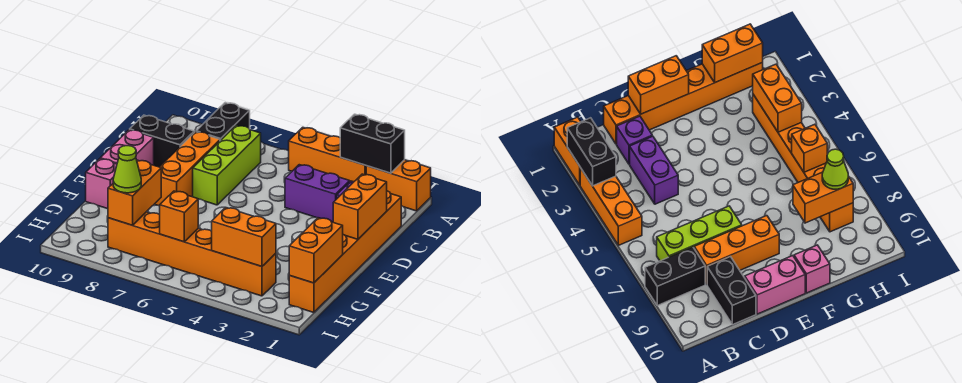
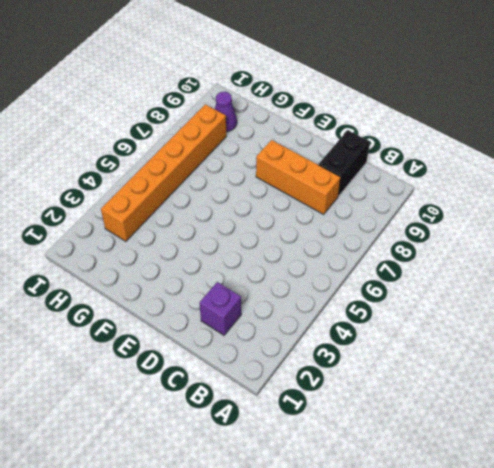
purple 1x1 cone [215,92,237,132] -> none
none -> orange 1x2 brick [366,160,431,211]
none -> orange 1x3 brick [289,127,366,182]
none -> black 1x2 brick [196,103,250,141]

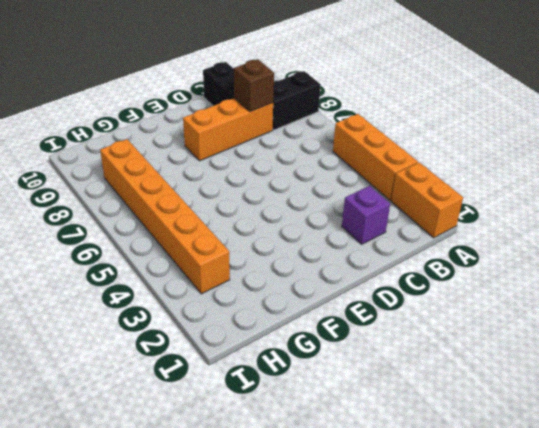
brown 1x1 brick [234,59,274,112] -> none
none -> lime 1x3 brick [193,125,261,205]
none -> orange 1x6 brick [289,191,401,313]
none -> purple 1x2 brick [285,165,350,222]

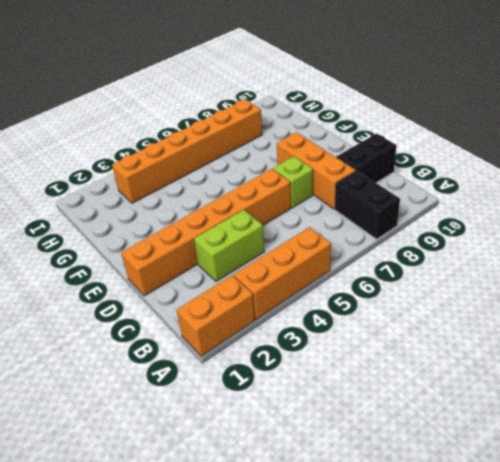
lime 1x2 brick [194,210,265,282] -> purple 1x2 brick [285,165,350,222]
orange 1x6 brick [121,169,291,296] -> orange 1x6 brick turned to [289,191,401,313]
lime 1x1 brick [273,156,313,208] -> lime 1x3 brick [193,125,261,205]
none -> purple 1x1 brick [617,116,652,164]
none -> pink 1x2 brick [100,130,154,165]
none -> pink 1x1 brick [86,159,117,209]

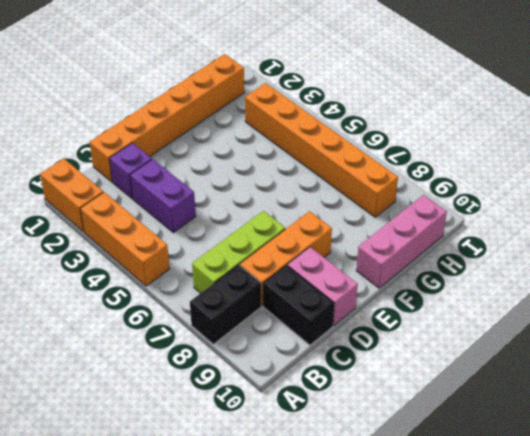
pink 1x2 brick [288,247,358,326] -> pink 1x2 brick turned to [100,130,154,165]
pink 1x3 brick [356,195,447,288] -> pink 1x1 brick [86,159,117,209]
none -> black 1x2 brick [340,114,405,173]
none -> orange 1x2 brick [333,174,387,239]
none -> orange 1x2 brick [289,218,343,283]

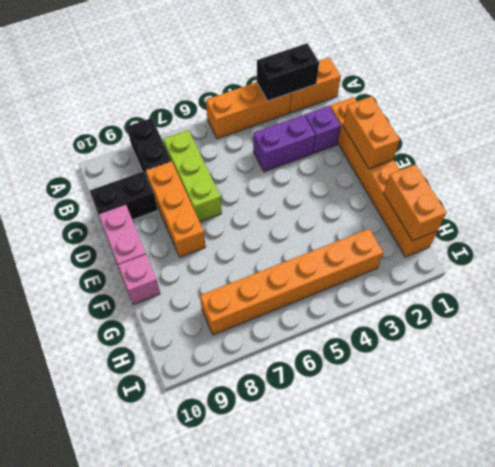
none -> orange 1x2 brick [108,160,161,225]
none -> orange 1x2 brick [212,207,276,267]
none -> orange 1x1 brick [160,191,198,242]

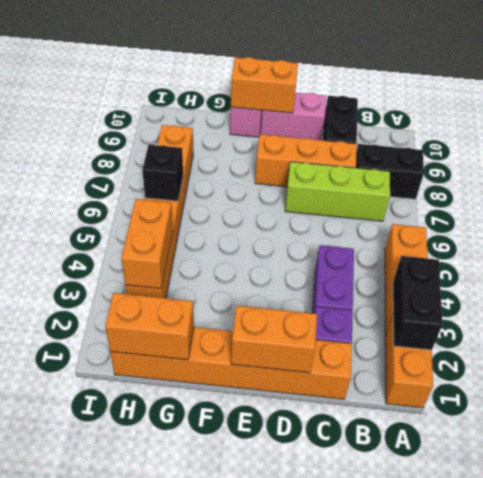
orange 1x2 brick [231,57,298,113] -> orange 1x2 brick moved to [108,160,161,225]
black 1x1 brick [142,145,183,201] -> orange 1x1 brick [160,191,198,242]
none -> lime 1x1 cone [113,146,141,193]

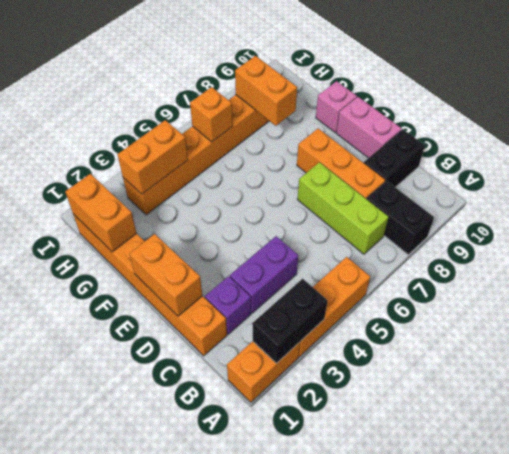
none -> lime 1x1 cone [113,146,141,193]

